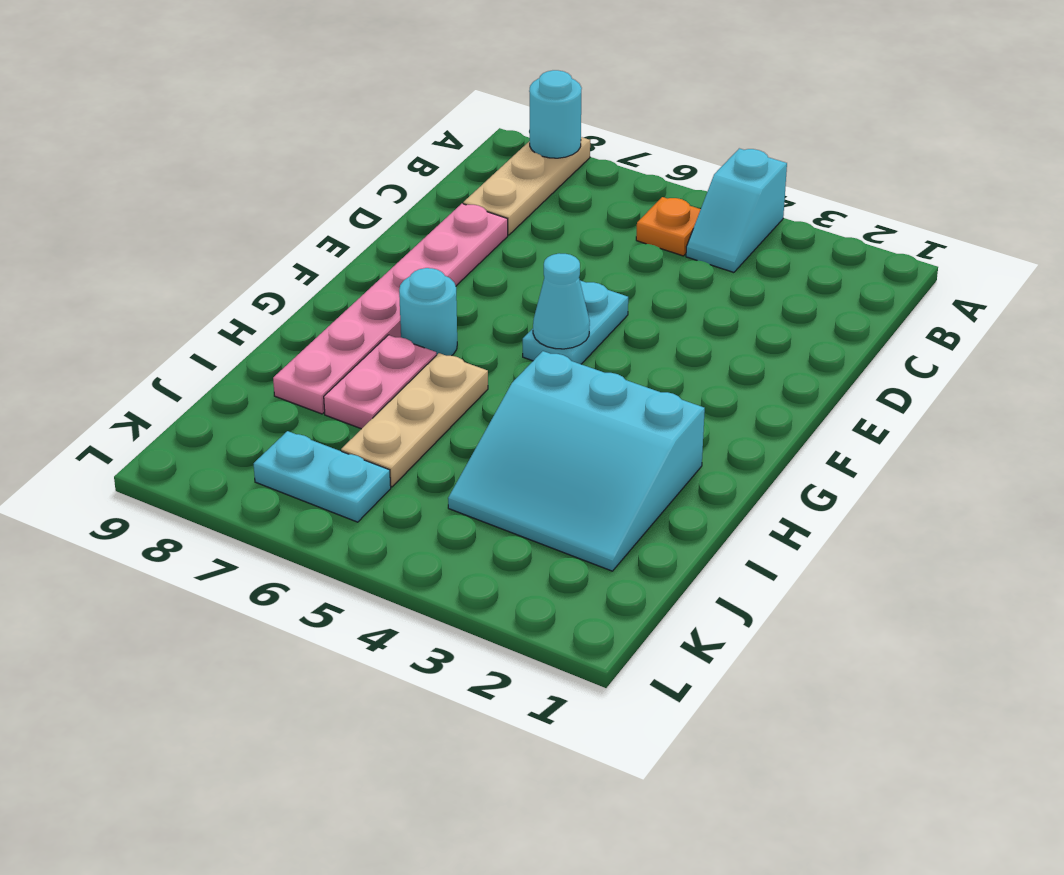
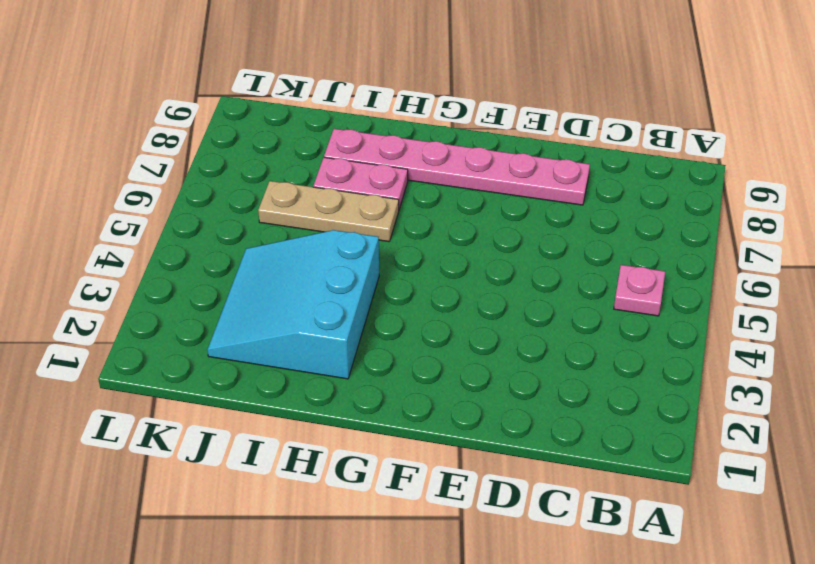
pink 1x1 plate [614,265,665,316] -> orange 1x1 plate [636,197,701,256]
none -> cyan 1x2 slope [686,148,787,272]
none -> tan 1x3 plate [463,137,590,235]
none -> cyan 1x2 plate [523,281,628,364]

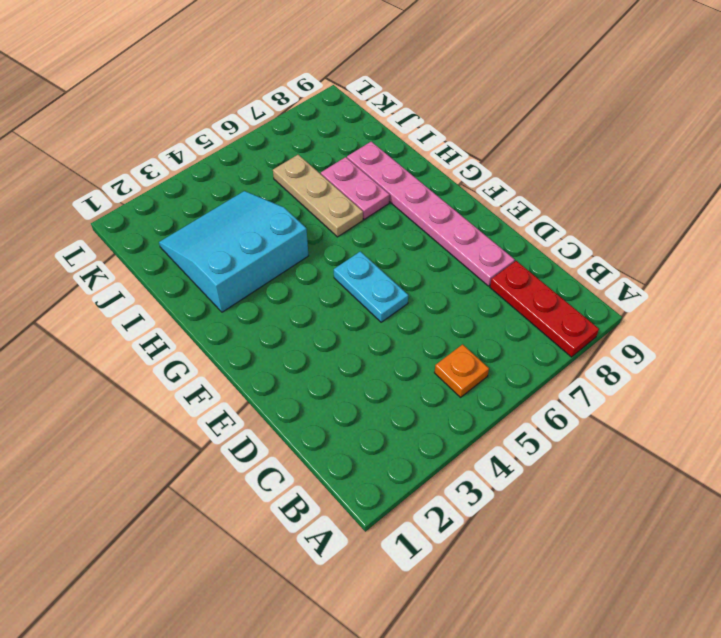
red 1x3 plate [490,261,599,357] -> tan 1x3 plate [463,137,590,235]
none -> cyan 1x2 slope [686,148,787,272]
none -> cyan 1x1 round brick [399,268,457,356]
none -> cyan 1x2 plate [254,431,391,522]

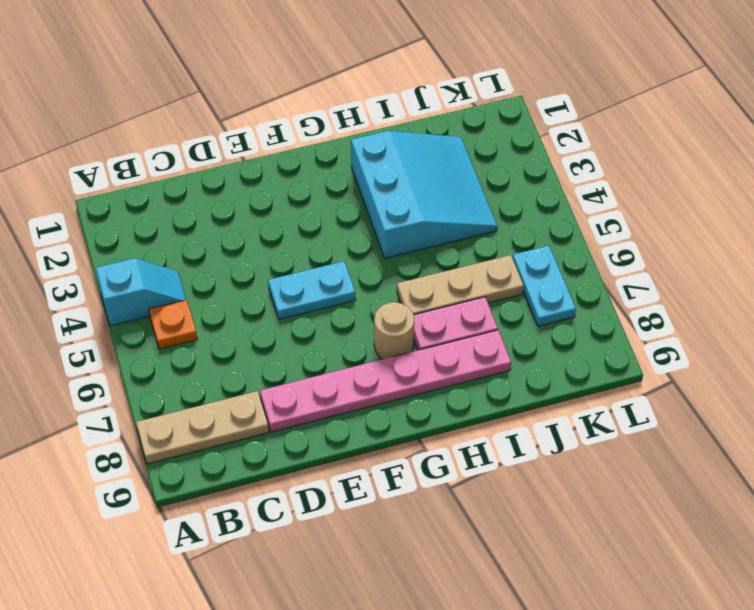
tan 1x1 round brick [374,302,414,359] -> cyan 1x1 round brick [399,268,457,356]
none -> cyan 1x1 round brick [529,70,582,158]
none -> cyan 1x1 cone [533,253,590,349]

